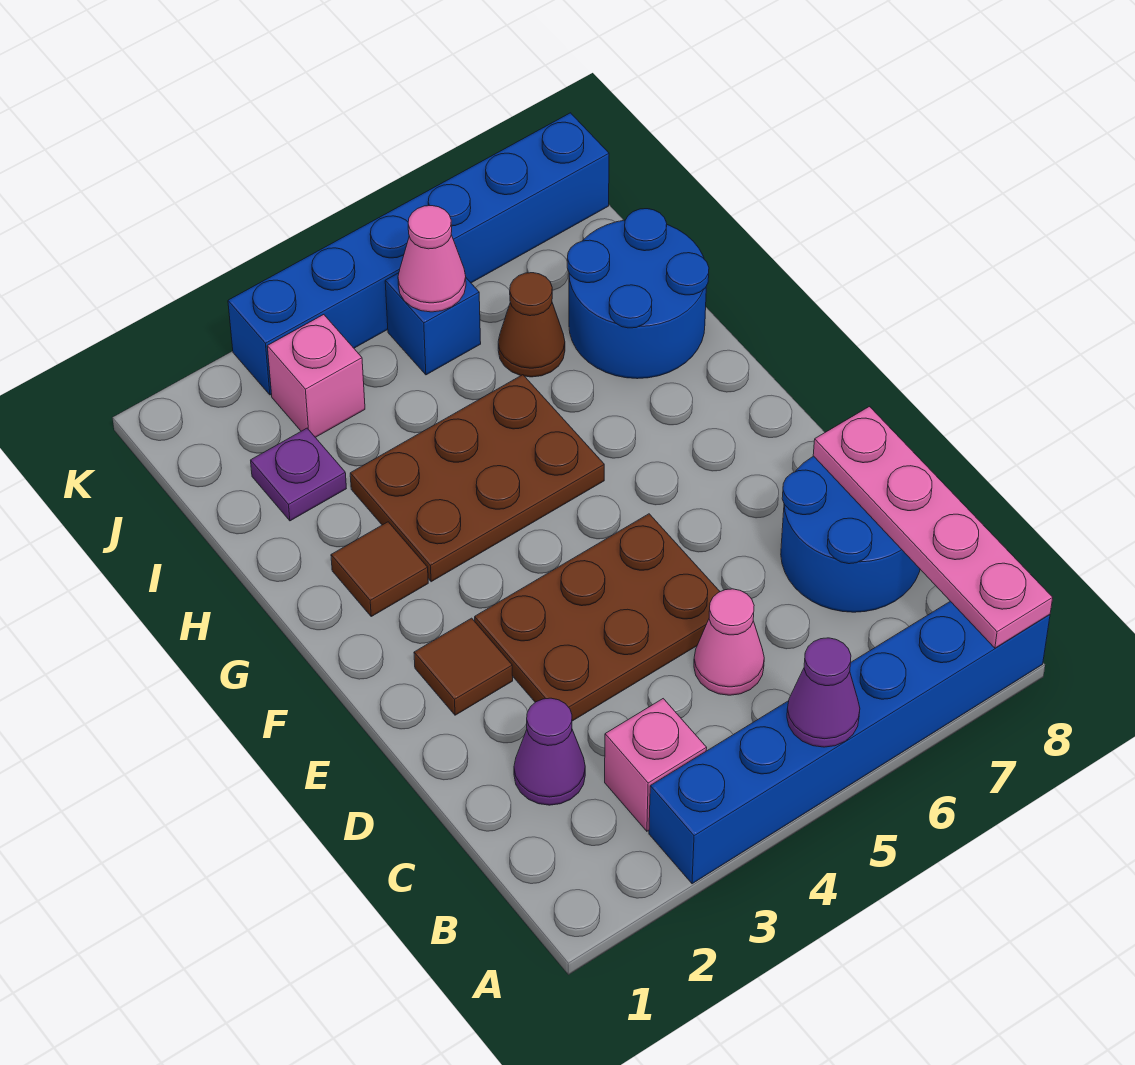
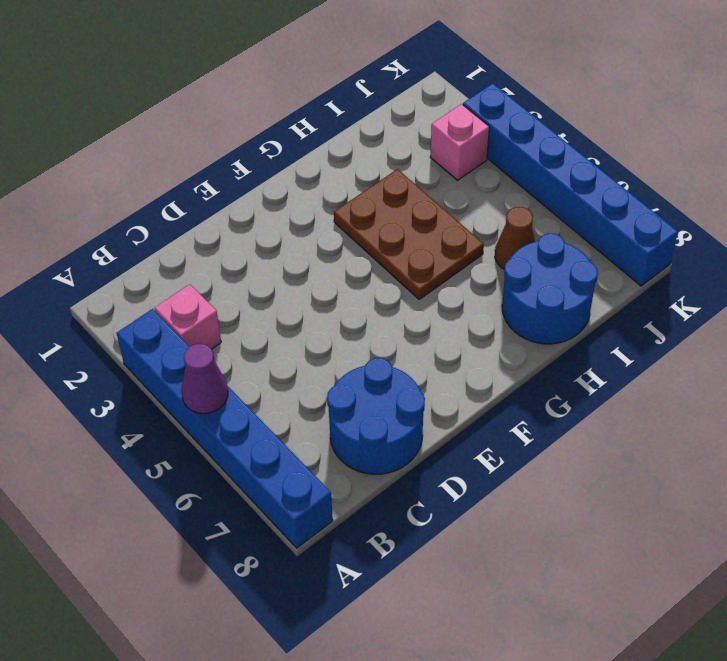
none -> purple 1x1 cone [514,698,585,805]
none -> pink 1x1 cone [694,589,764,695]
none -> brown 2x3 plate [475,514,720,721]

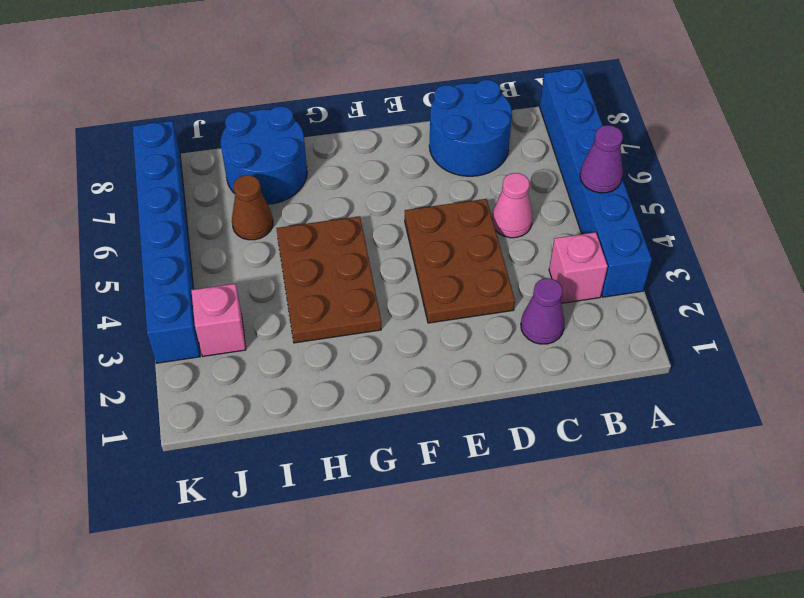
none -> brown 1x1 tile [414,618,513,715]
none -> brown 1x1 tile [331,522,428,616]
none -> purple 1x1 plate [251,428,346,521]

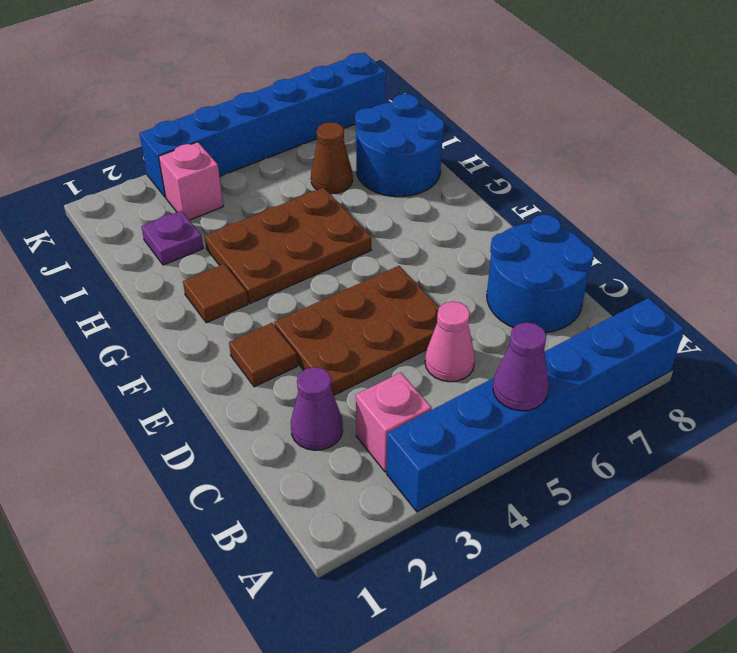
none -> blue 1x1 brick [385,273,481,375]
none -> pink 1x4 plate [813,407,1053,648]
none -> pink 1x1 cone [398,206,466,312]

